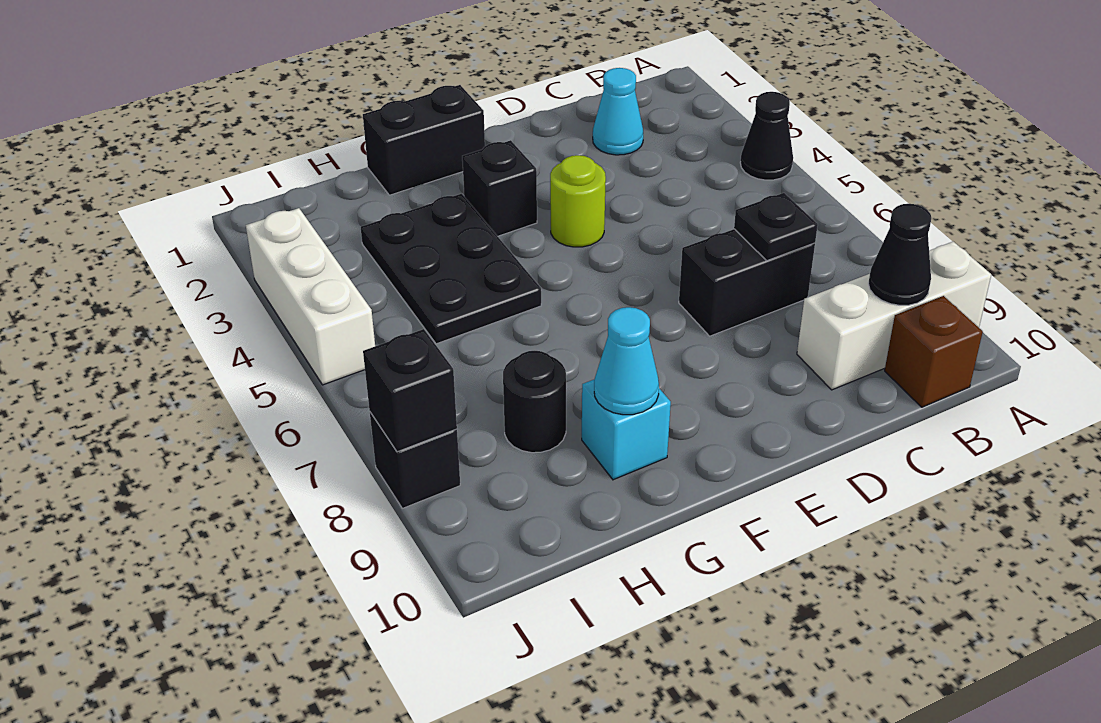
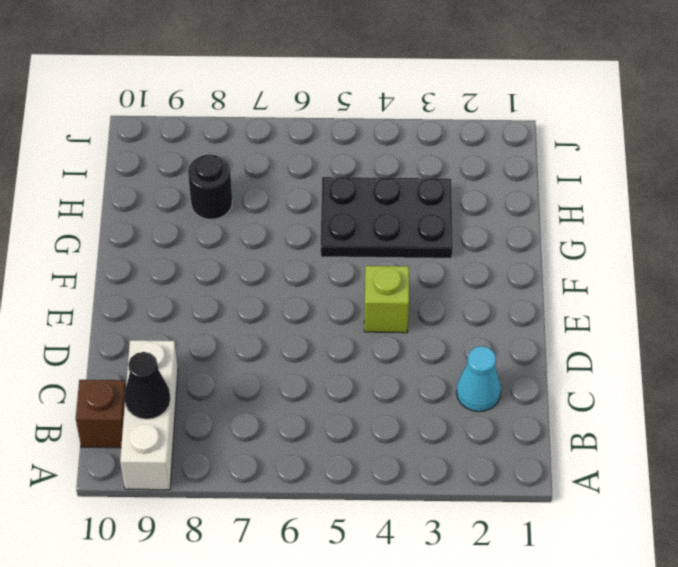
lime 1x1 brick [364,266,409,333] -> lime 1x1 round brick [550,155,606,247]
none -> black 1x1 cone [740,92,793,180]
none -> black 1x2 brick [679,229,815,336]
none -> black 1x2 brick [363,85,485,195]

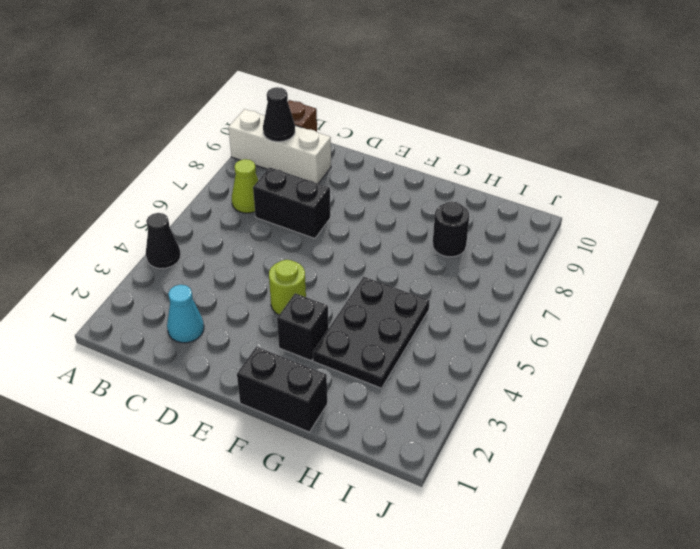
lime 1x1 cone [232,159,258,213] -> none
none -> cyan 1x1 brick [582,380,671,480]
none -> white 1x3 brick [246,208,375,385]
none -> black 1x1 brick [370,412,460,508]

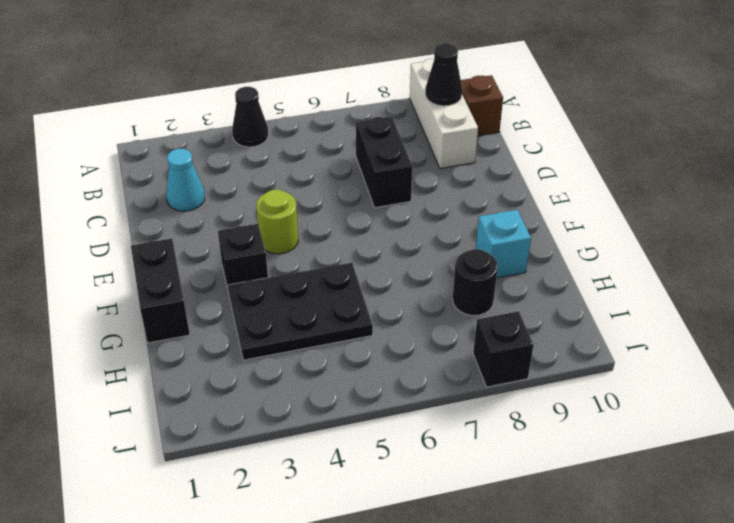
none -> white 1x3 brick [246,208,375,385]
none -> black 1x1 plate [734,193,818,261]
none -> cyan 1x1 cone [594,307,659,415]

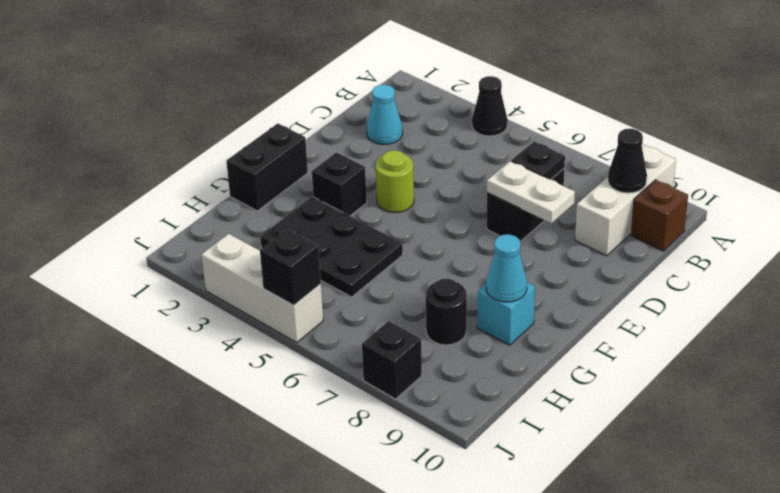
white 1x2 plate [487,161,575,223] -> none
black 1x1 brick [260,229,321,305] -> black 1x1 brick moved to [363,329,457,452]

